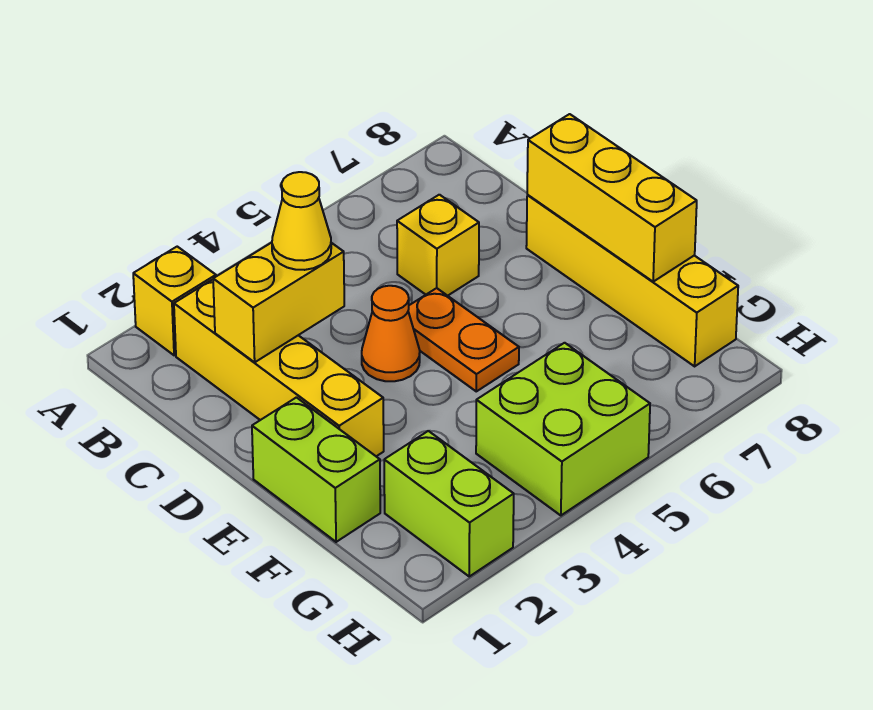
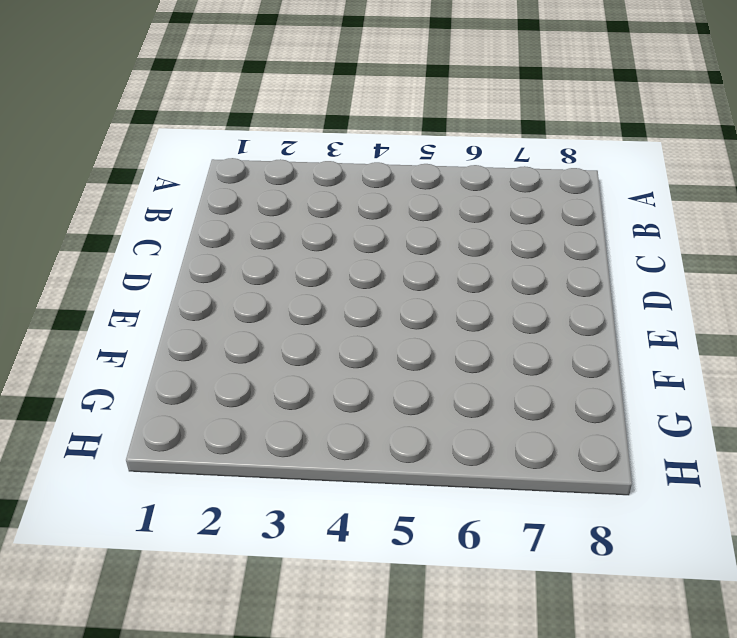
none -> yellow 1x1 brick [133,247,216,355]
none -> yellow 1x4 brick [174,280,384,456]
none -> yellow 1x1 brick [397,195,479,296]

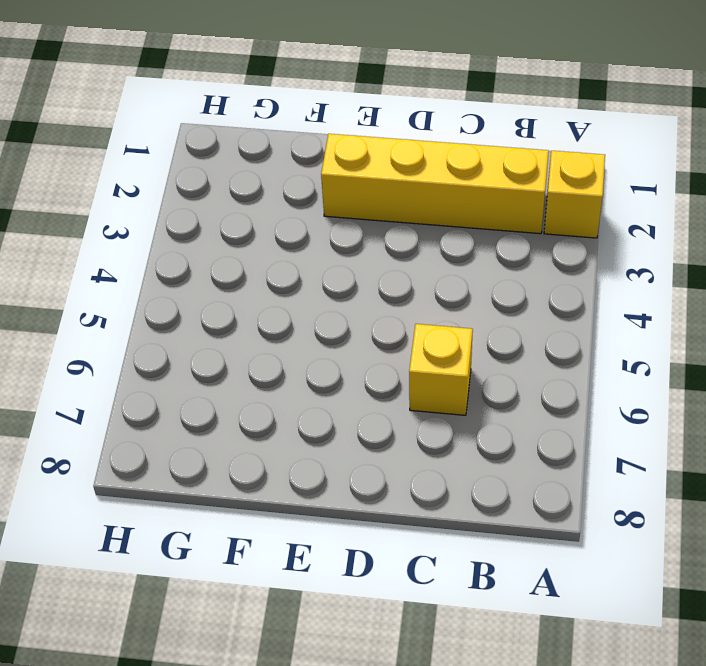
none -> orange 1x1 cone [362,286,420,381]
none -> orange 1x2 plate [408,288,519,391]
none -> yellow 1x4 brick [526,195,738,366]

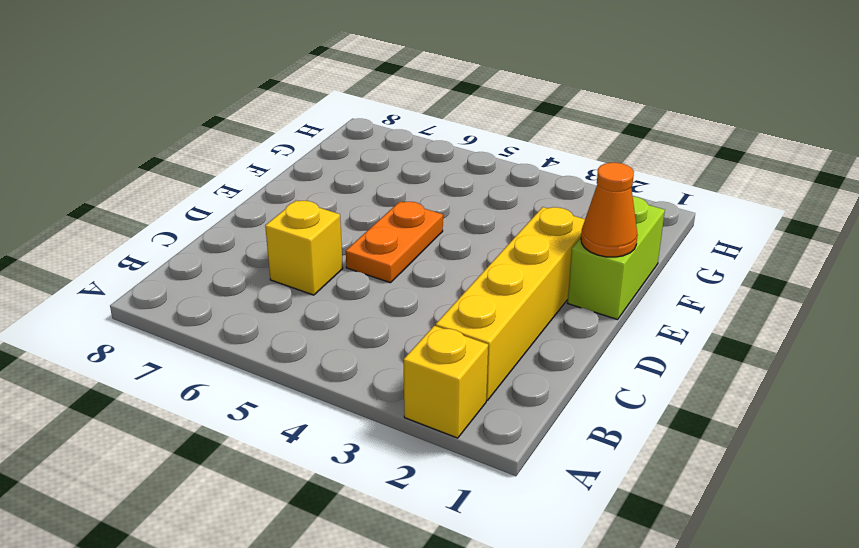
orange 1x1 cone [581,163,637,257] -> orange 1x1 cone moved to [362,286,420,381]
none -> yellow 1x4 brick [526,195,738,366]
none -> lime 1x2 brick [384,431,514,576]
none -> lime 2x2 brick [476,343,650,515]

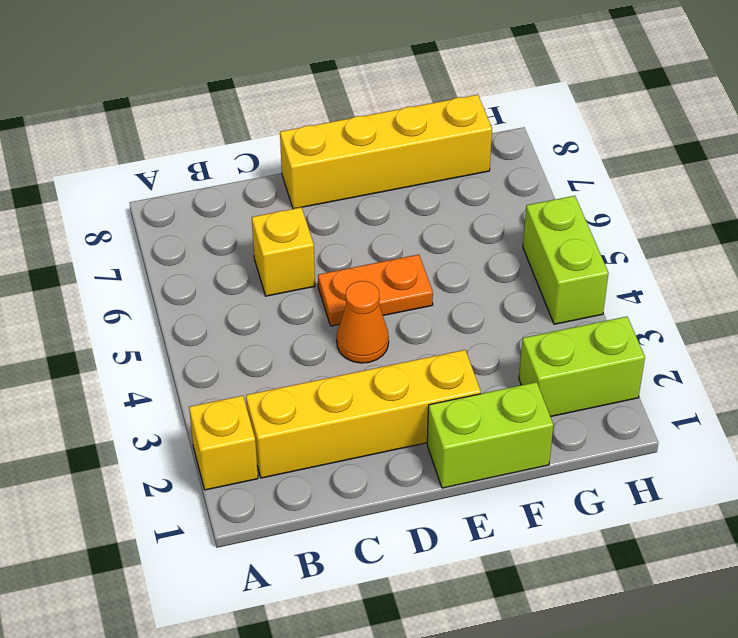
lime 1x2 brick [523,196,609,324] -> lime 2x2 brick [476,343,650,515]
none -> yellow 1x2 brick [213,243,344,362]
none -> yellow 1x3 brick [527,114,697,282]
none -> yellow 1x1 cone [272,172,331,270]

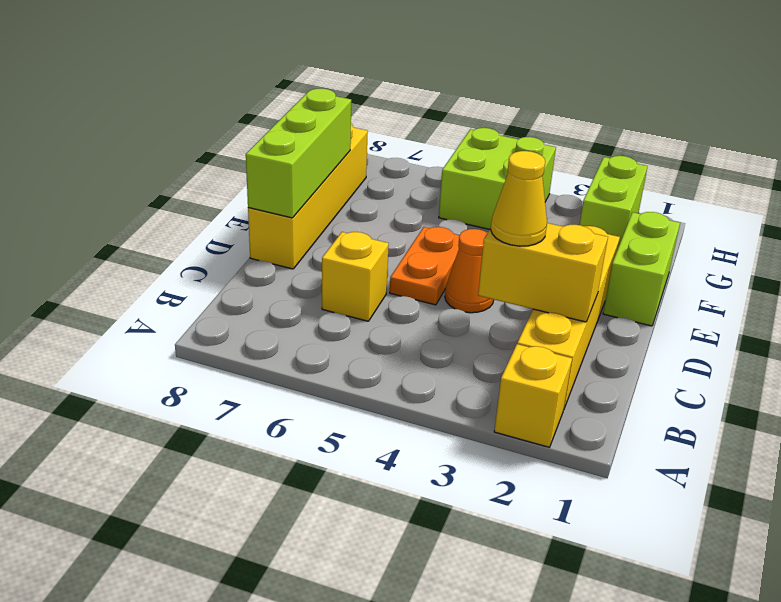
lime 1x3 brick [246,88,351,218] -> yellow 1x3 brick [527,114,697,282]

